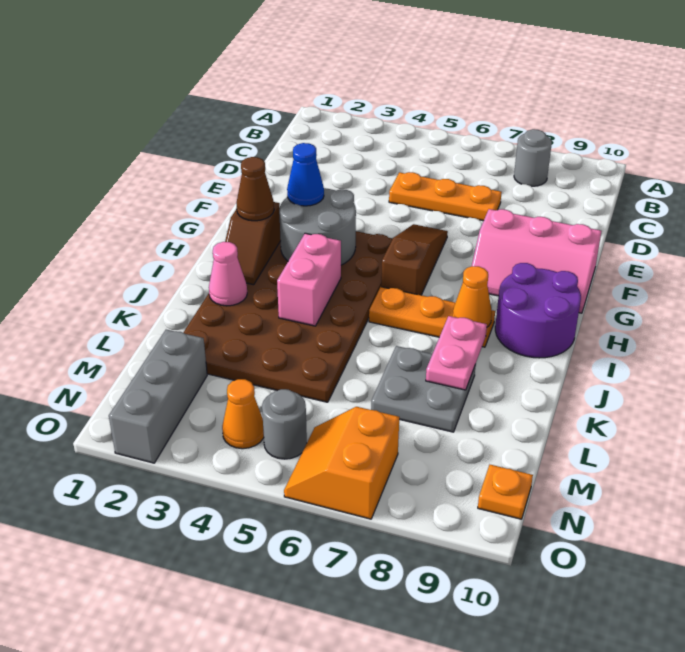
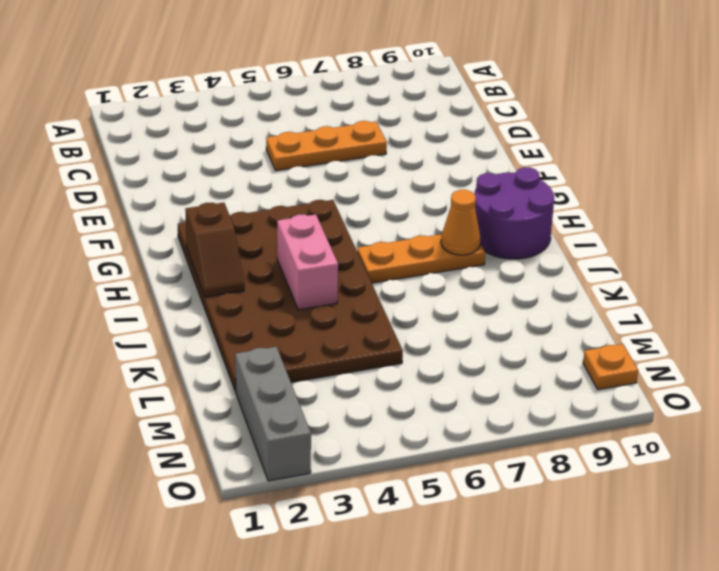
none -> grey 1x1 round brick [514,129,552,186]
none -> brown 1x3 slope [381,224,448,295]
none -> pink 2x3 slope [472,209,601,313]

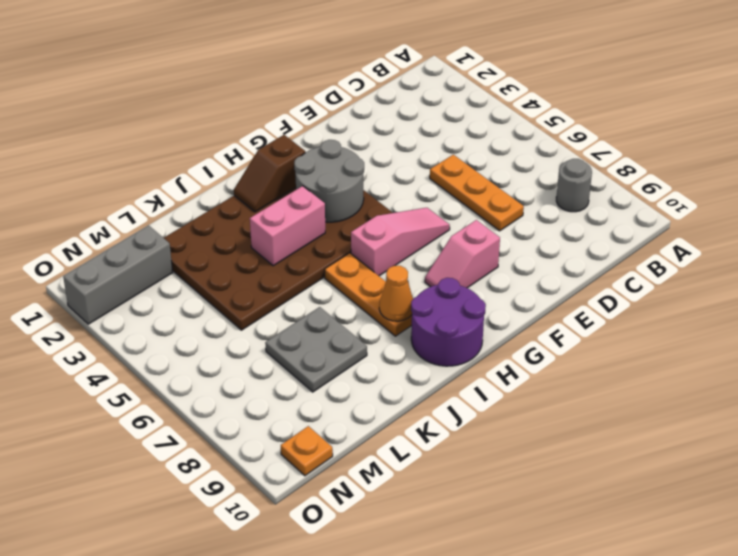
pink 1x3 slope [351,208,450,276] -> brown 1x3 slope [381,224,448,295]
pink 1x2 slope [425,220,500,288] -> pink 2x3 slope [472,209,601,313]
none -> orange 1x1 cone [222,379,264,449]
none -> grey 1x1 round brick [262,389,307,459]
none -> orange 2x2 slope [284,407,399,519]

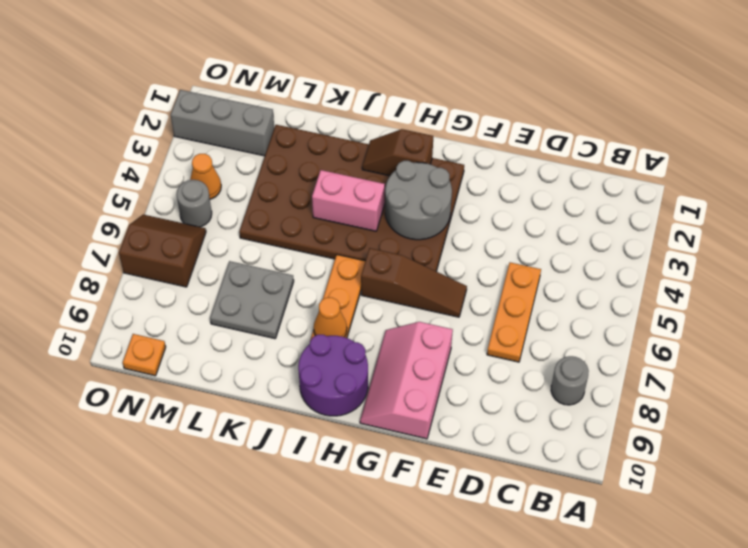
brown 2x2 slope [119,215,206,287] -> orange 2x2 slope [284,407,399,519]
none -> pink 1x1 cone [209,242,247,306]
none -> pink 1x2 plate [426,316,487,390]
none -> blue 1x1 cone [287,143,324,206]

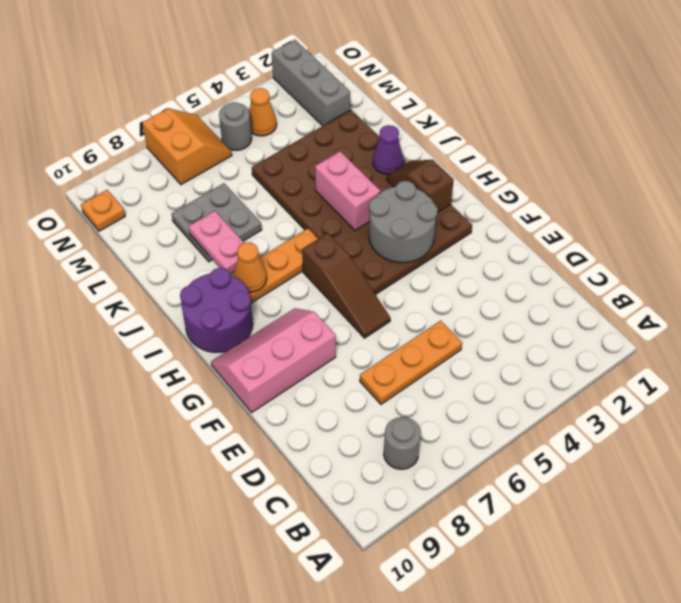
purple 1x1 cone [373,125,403,174] -> pink 1x1 cone [209,242,247,306]
none -> blue 1x1 cone [287,143,324,206]
none -> brown 1x1 cone [236,157,274,221]

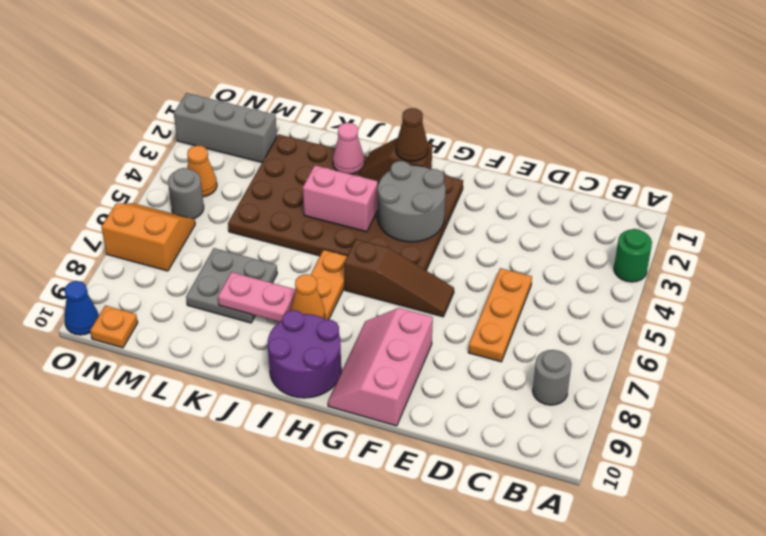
green 1x1 round brick [614,229,652,282] -> none
blue 1x1 cone [65,281,99,335] -> blue 1x1 cone moved to [287,143,324,206]

